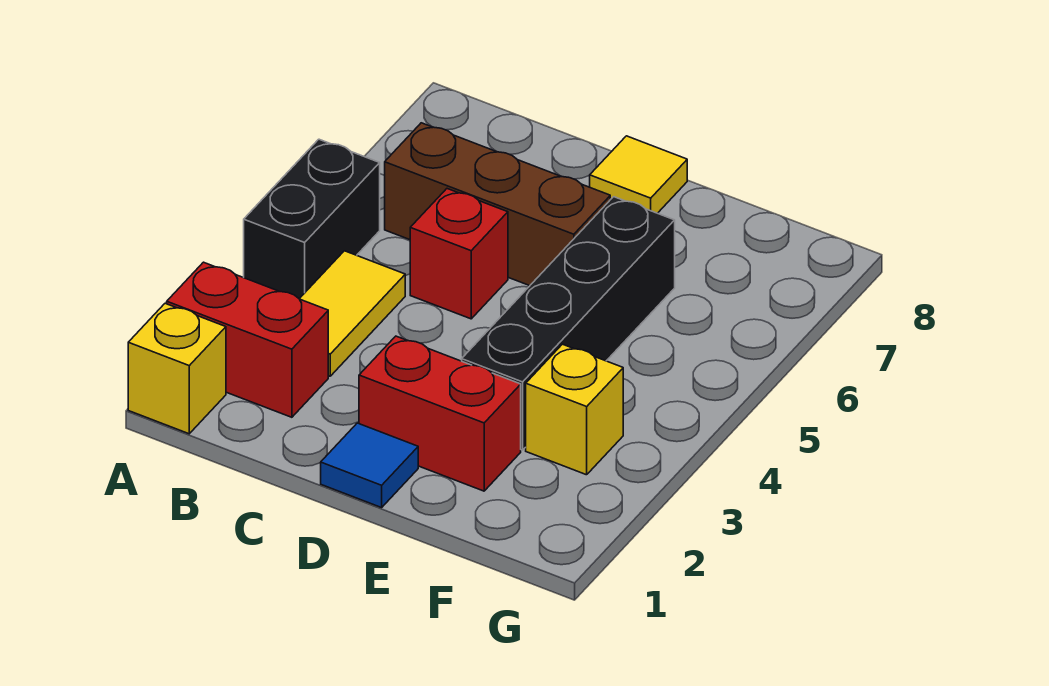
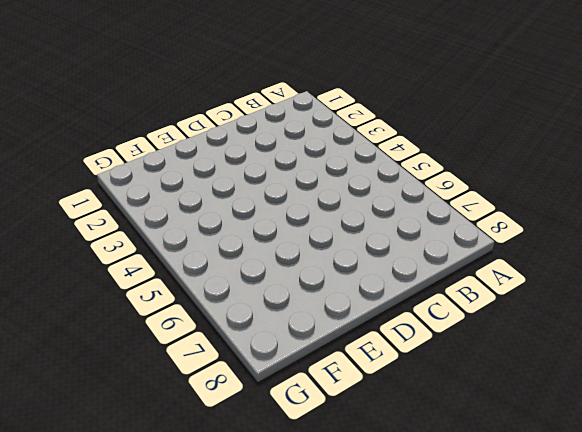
none -> yellow 1x1 brick [128,303,226,434]
none -> red 1x2 brick [167,262,328,417]

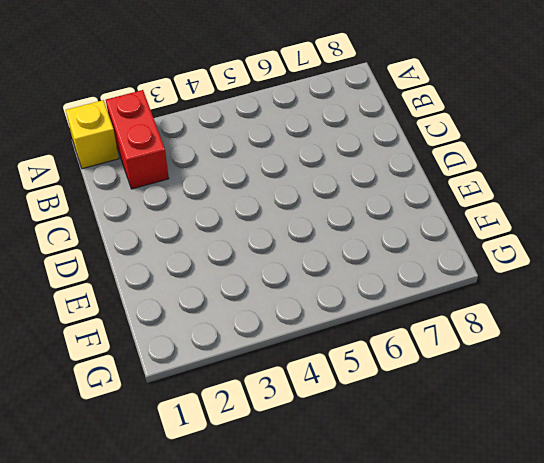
none -> black 1x2 brick [244,139,380,299]
none -> yellow 1x2 tile [300,251,405,376]

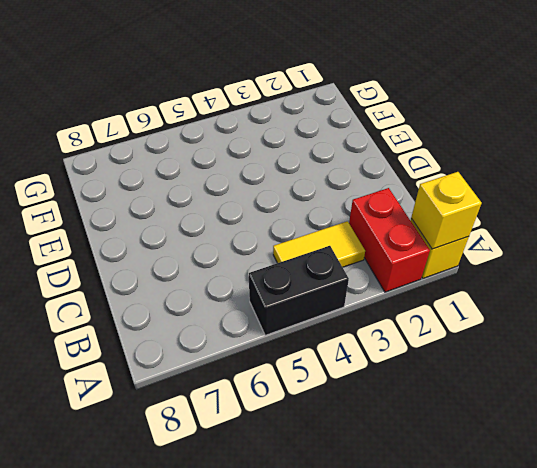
yellow 1x1 brick [411,172,482,249] -> yellow 1x1 brick moved to [526,344,623,475]
none -> brown 1x3 brick [385,123,610,286]
none -> red 1x1 brick [410,189,508,319]

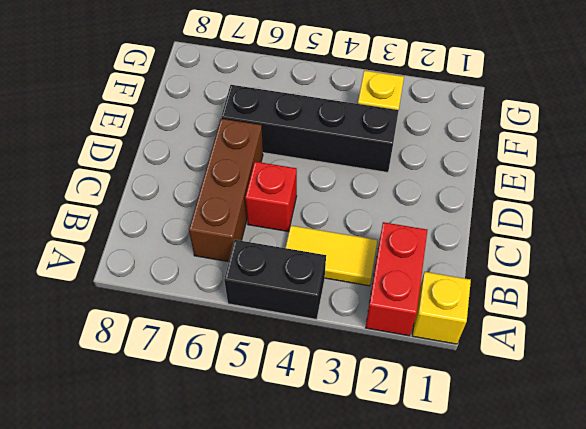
none -> blue 1x1 tile [321,423,418,508]
none -> red 1x2 brick [359,336,521,491]

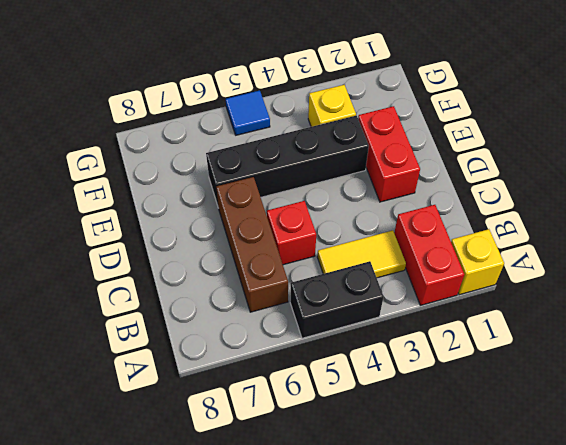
blue 1x1 tile [226,90,270,135] -> blue 1x1 tile moved to [321,423,418,508]
none -> yellow 1x1 tile [590,136,687,213]

